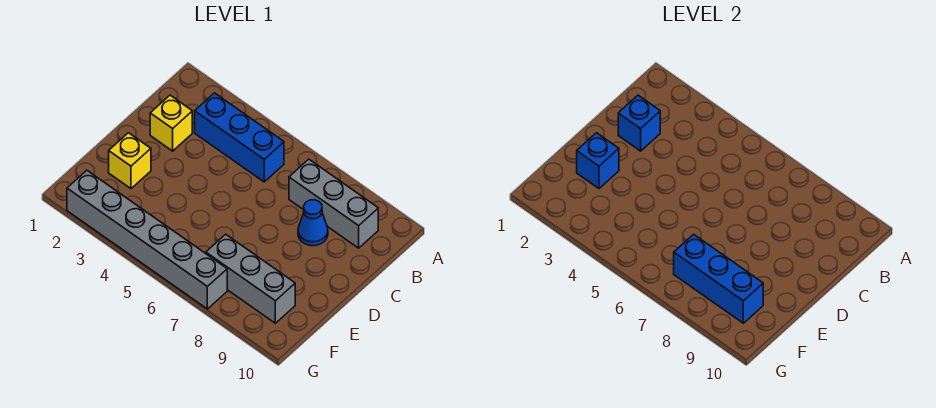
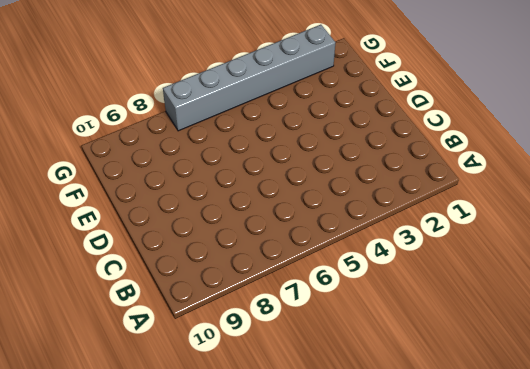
none -> blue 1x3 brick [195,93,284,182]
none -> grey 1x3 brick [289,159,378,248]

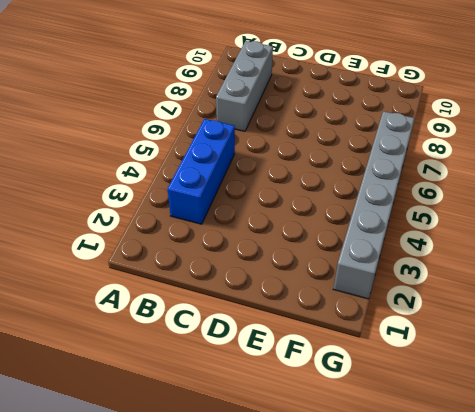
none -> yellow 1x1 brick [150,95,192,151]
none -> blue 1x1 cone [298,200,328,246]

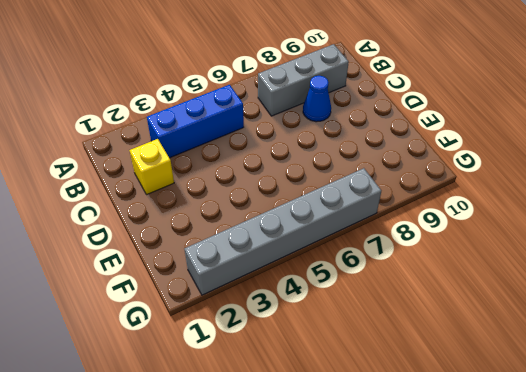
none -> yellow 1x1 brick [109,133,151,189]
none -> grey 1x3 brick [206,234,295,323]

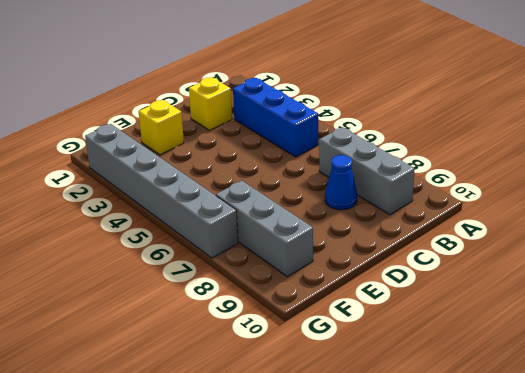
none -> blue 1x1 brick [618,95,660,151]
none -> blue 1x1 brick [577,133,619,189]

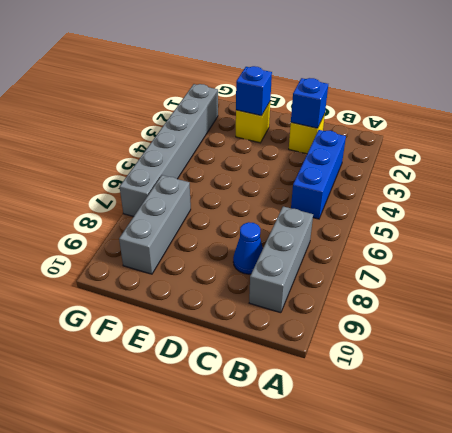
none -> blue 1x3 brick [674,234,763,323]

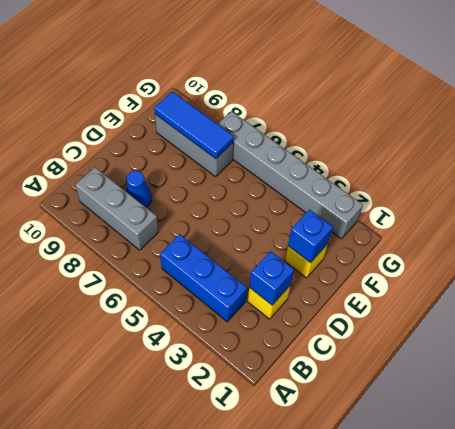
blue 1x3 tile [154,92,234,159] -> blue 1x3 brick [674,234,763,323]

